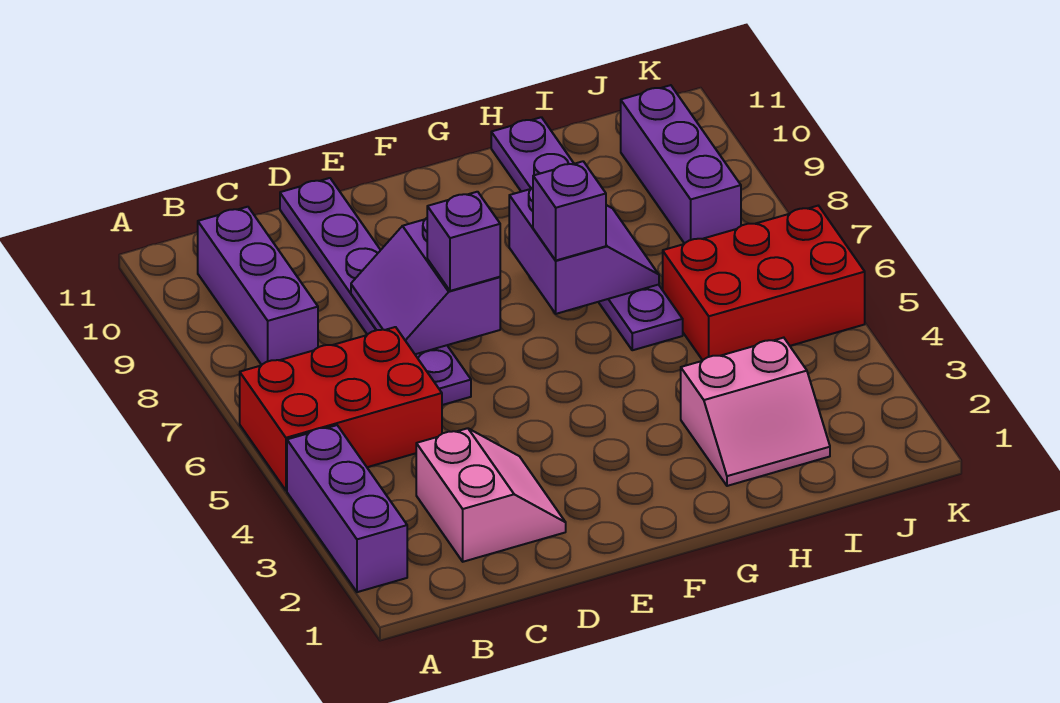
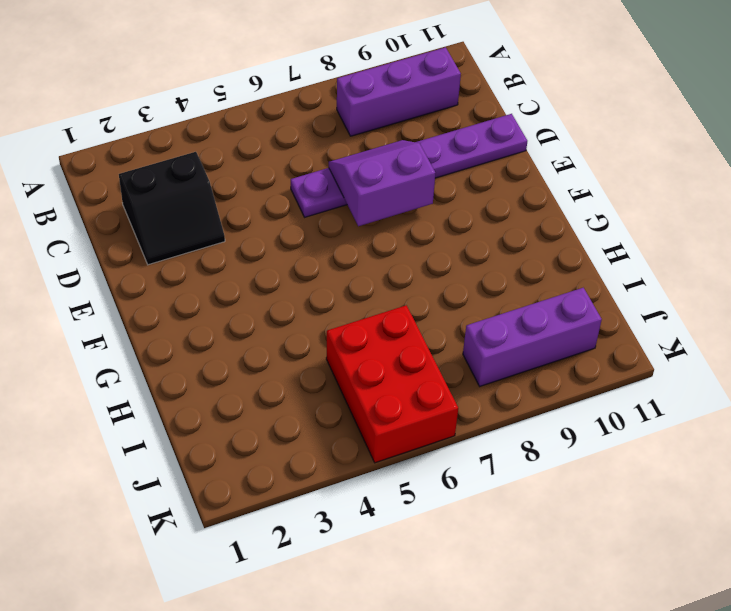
black 2x2 slope [119,152,225,265] -> pink 2x2 slope [416,428,566,562]
none -> purple 1x3 brick [287,425,407,592]
none -> red 2x3 brick [240,327,442,490]
none -> pink 2x2 slope [681,338,830,486]

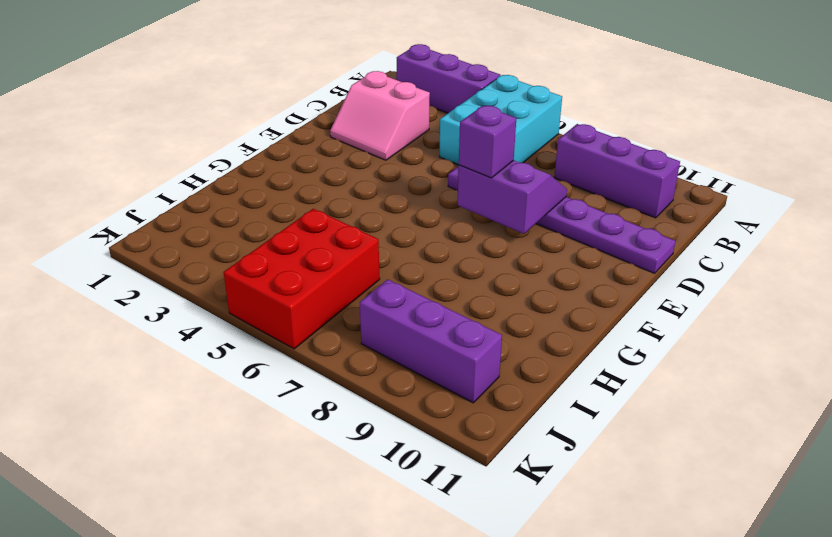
cyan 2x3 brick [439,75,562,165] -> red 2x3 brick [240,327,442,490]
none -> pink 2x2 slope [681,338,830,486]
none -> purple 1x6 plate [491,117,683,350]
none -> purple 2x2 slope [509,188,659,314]

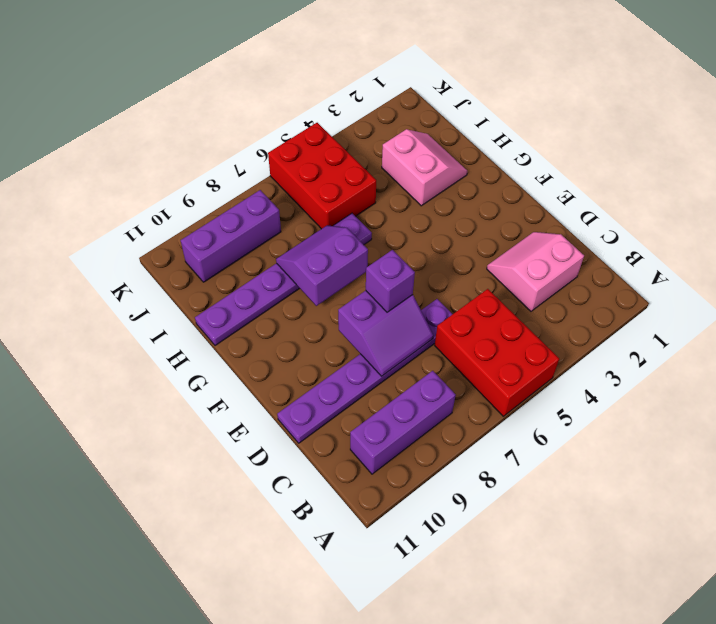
none -> purple 1x3 brick [287,425,407,592]
none -> purple 1x1 brick [533,161,606,260]

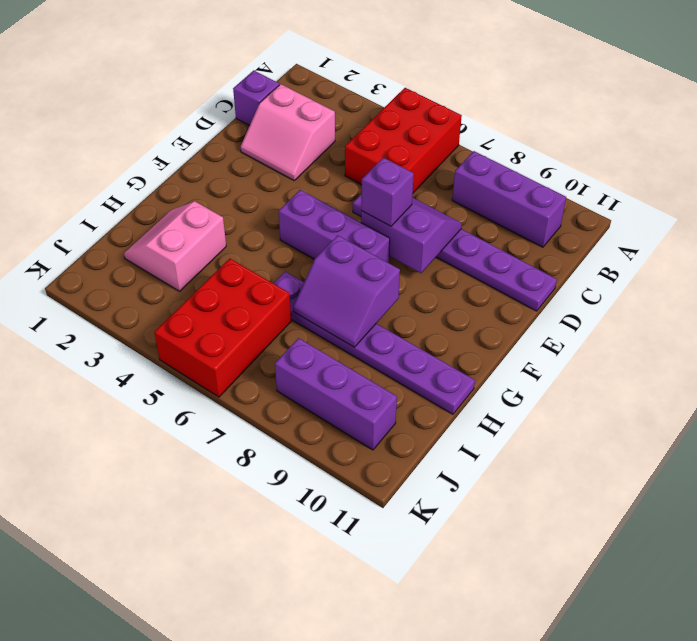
purple 1x1 brick [233,70,279,126] -> purple 1x1 brick moved to [533,161,606,260]
purple 1x3 brick [279,190,390,263] -> purple 1x3 brick moved to [287,425,407,592]

